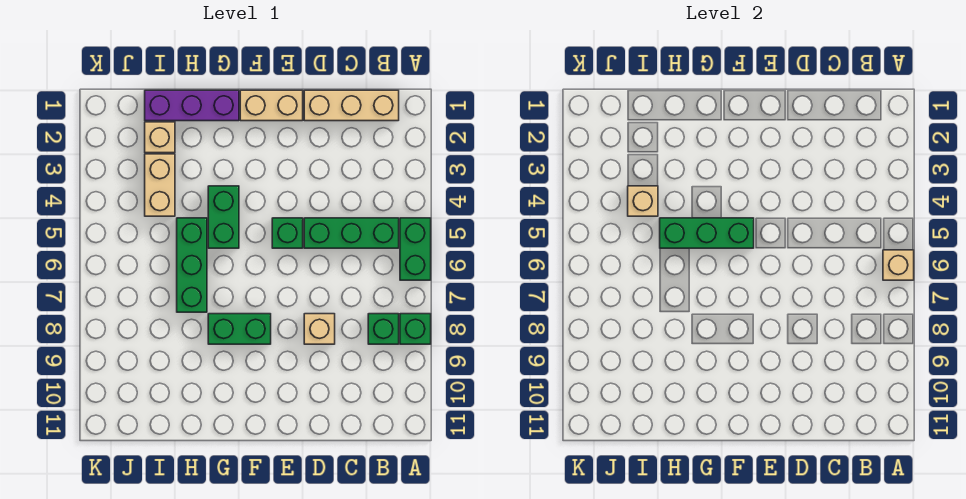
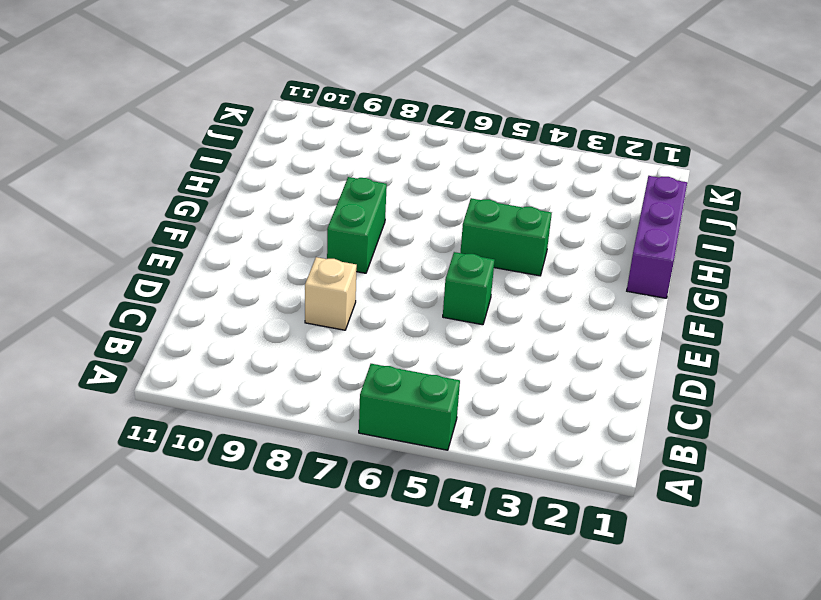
none -> green 1x1 brick [400,314,431,344]
none -> tan 1x3 brick [304,90,399,121]
none -> green 1x3 brick [304,218,399,248]

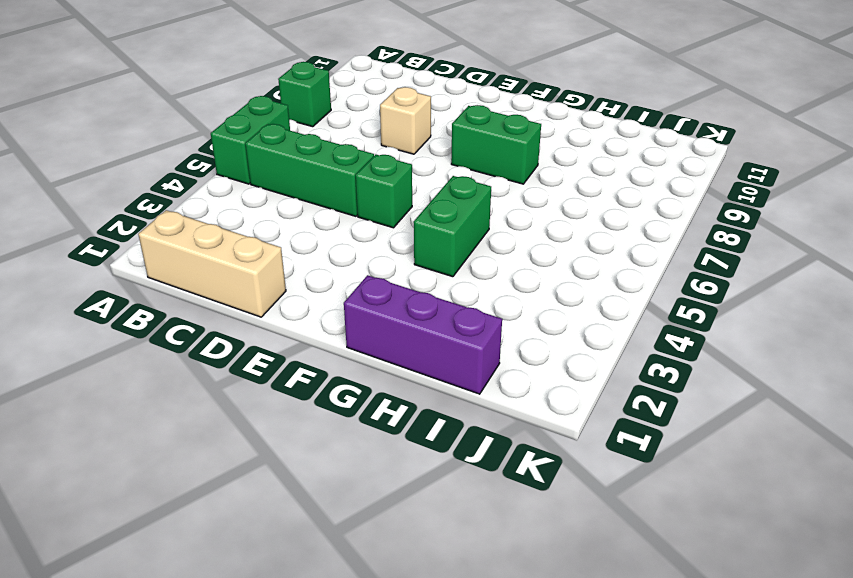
none -> green 1x1 brick [368,314,399,344]
none -> tan 1x2 brick [240,90,303,121]
none -> green 1x3 brick [177,218,207,312]

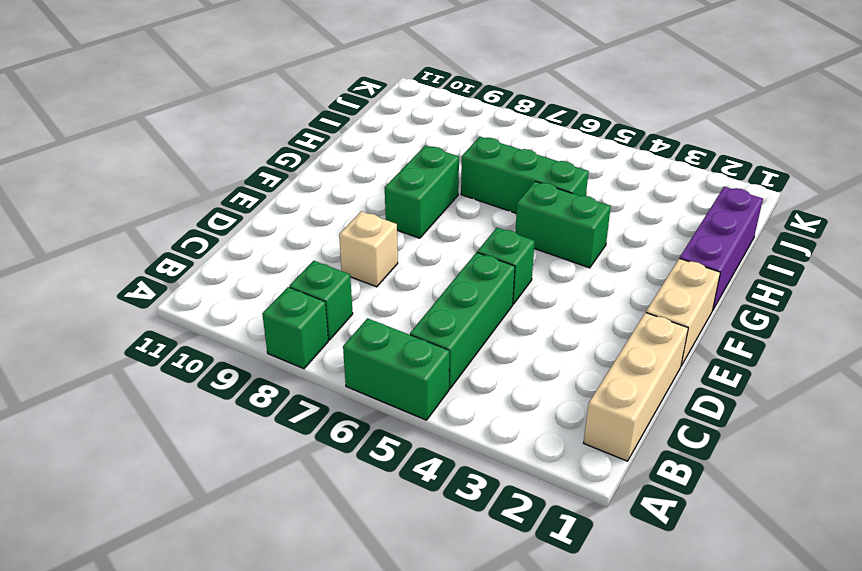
none -> tan 1x1 brick [145,122,175,153]
none -> tan 1x2 brick [145,154,175,216]
none -> tan 1x1 brick [883,250,914,280]

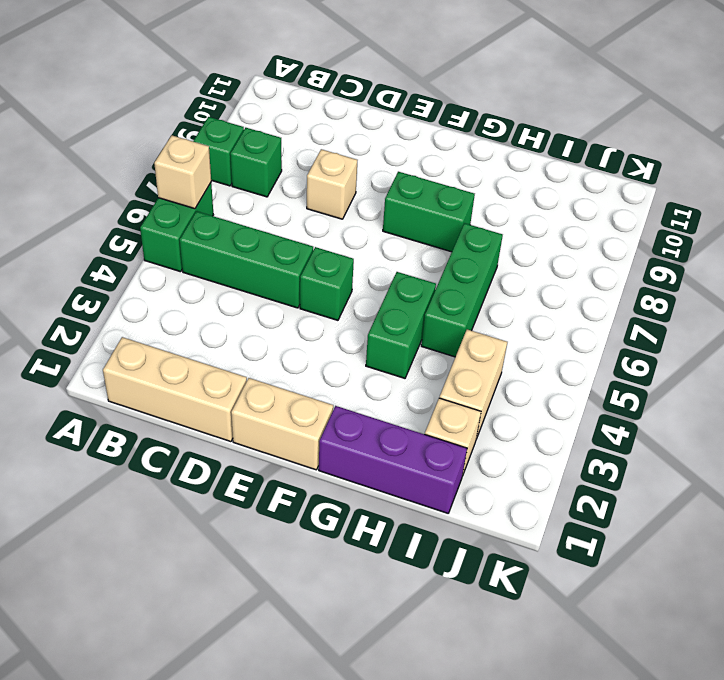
none -> green 1x3 brick [660,218,754,248]
none -> tan 1x1 brick [628,186,658,216]

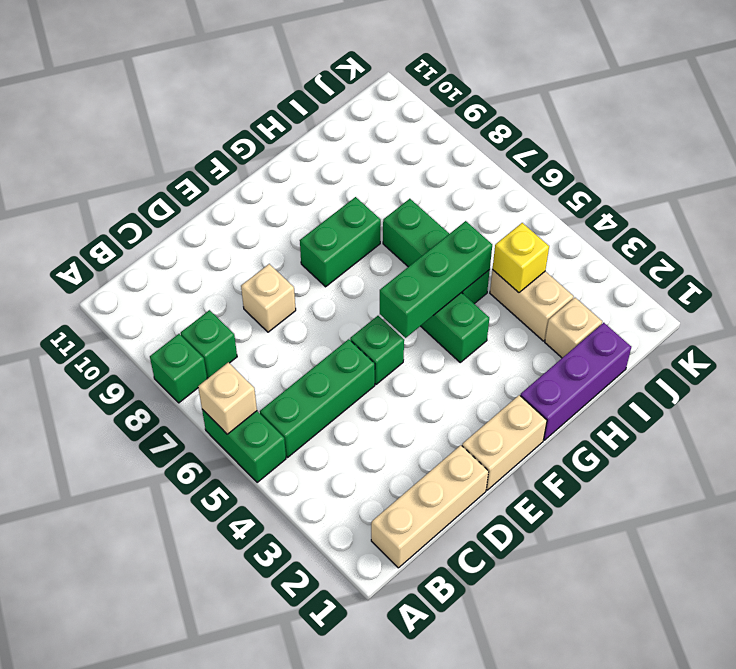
yellow 1x1 brick [492,223,549,293] -> tan 1x1 brick [628,186,658,216]

